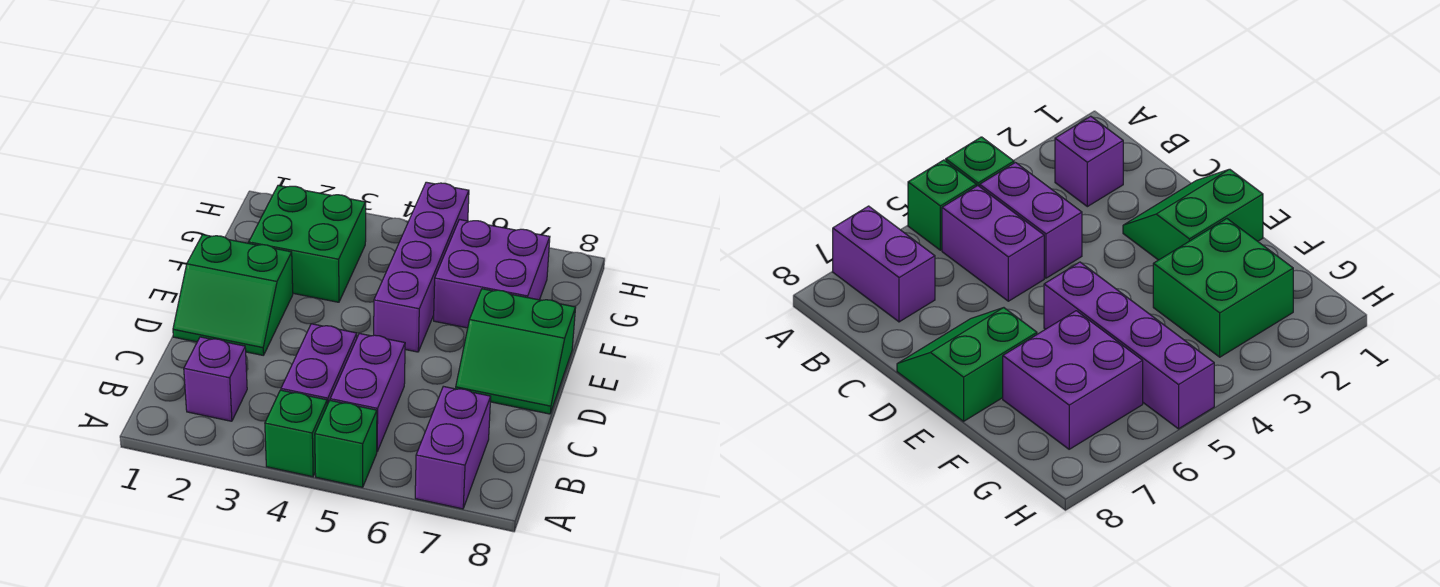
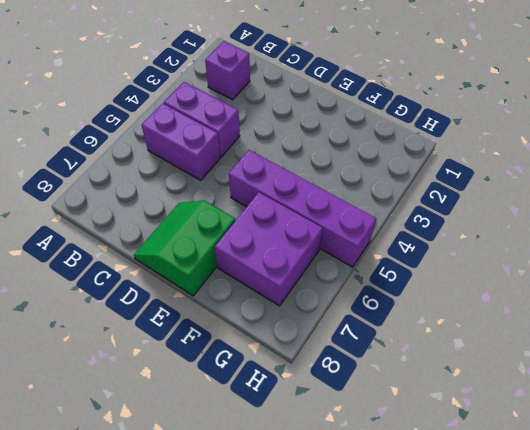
none -> green 1x1 brick [265,390,327,477]
none -> green 1x1 brick [315,401,377,487]

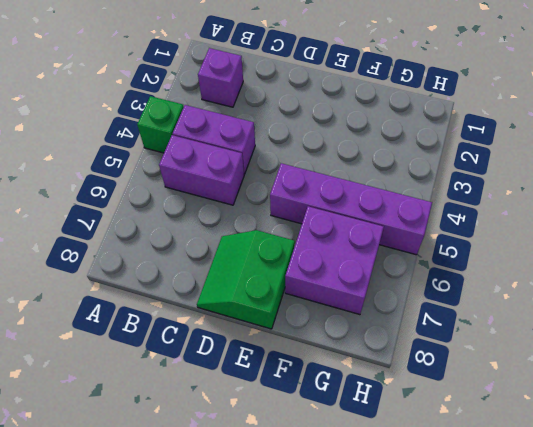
none -> green 1x1 brick [315,401,377,487]
none -> purple 1x2 brick [415,386,491,509]

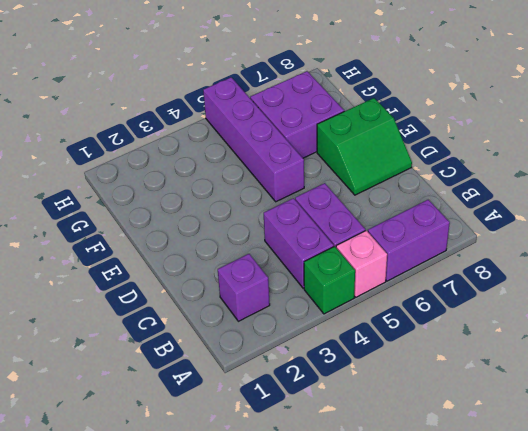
pink 1x1 brick [336,230,387,297] -> green 1x1 brick [315,401,377,487]
purple 1x2 brick [368,200,450,281] -> purple 1x2 brick turned to [415,386,491,509]
none -> green 2x2 slope [173,235,293,355]
none -> green 2x2 brick [249,185,366,302]

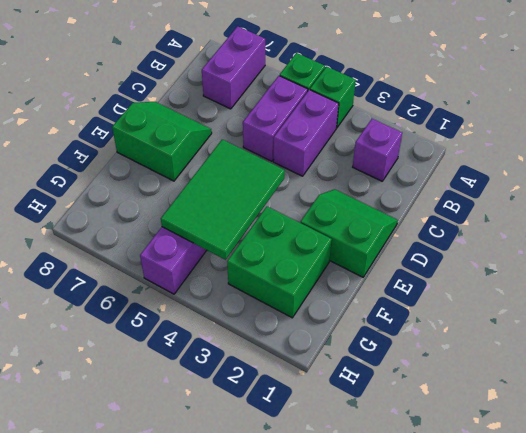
green 2x3 tile [161,140,285,260] -> none
none -> purple 2x2 brick [434,219,550,328]

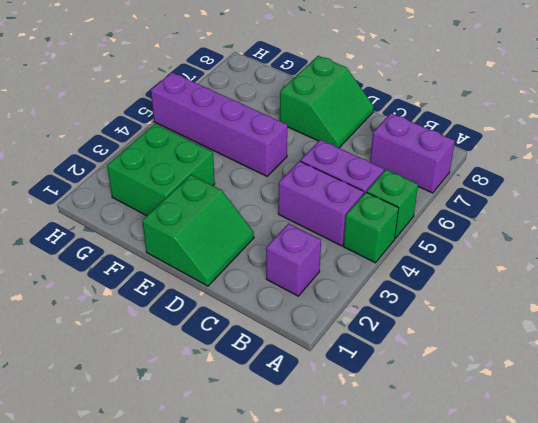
none -> purple 2x2 brick [434,219,550,328]

